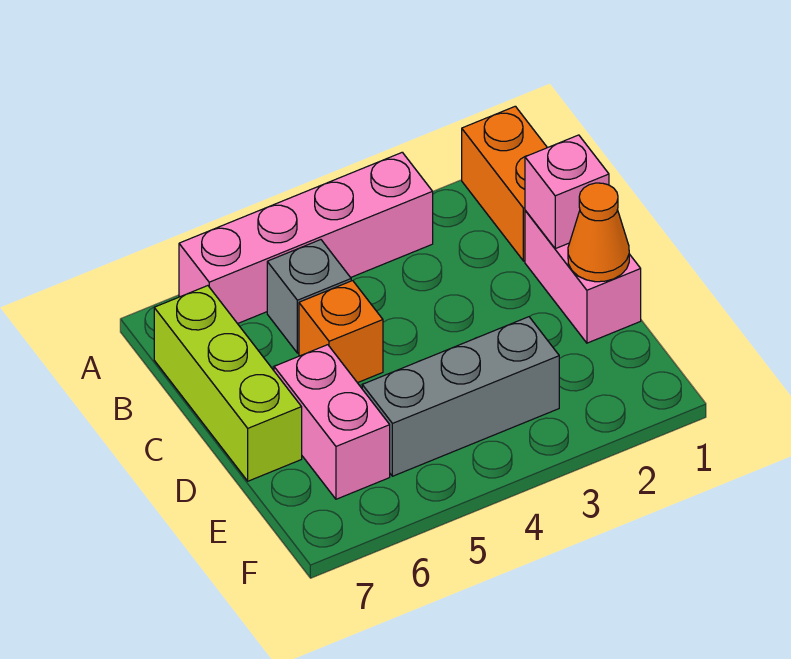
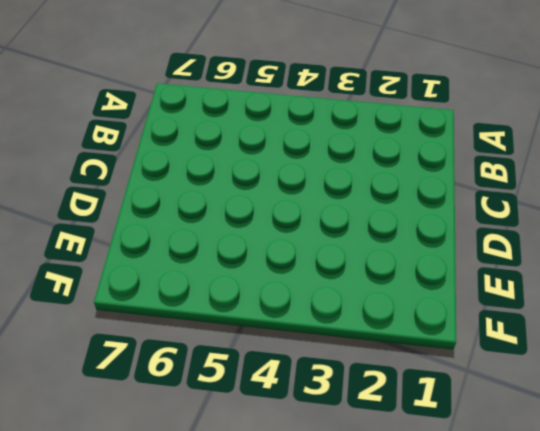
none -> orange 1x2 brick [462,106,547,261]
none -> pink 1x4 brick [179,152,433,324]

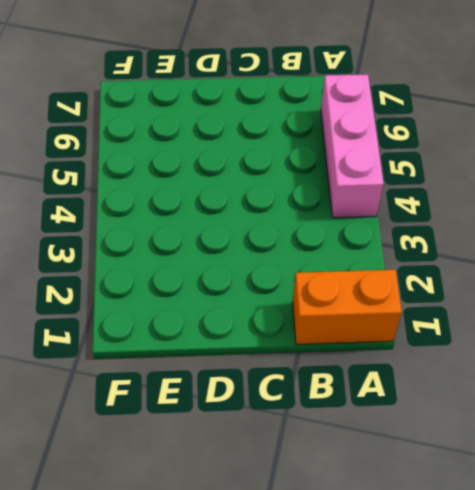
pink 1x3 brick [321,75,384,218] -> pink 1x4 brick [179,152,433,324]
none -> grey 1x1 brick [267,240,351,353]
none -> lime 1x3 brick [154,286,302,481]

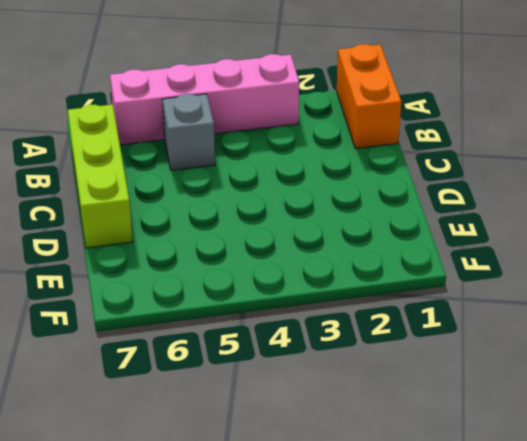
none -> pink 1x2 brick [525,210,641,343]
none -> orange 1x1 brick [299,281,383,383]

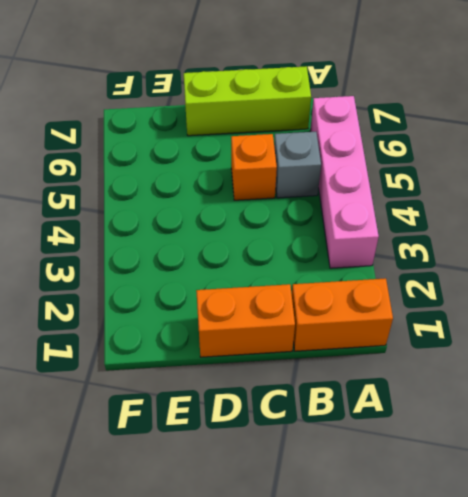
orange 1x2 brick [196,284,295,357] -> pink 1x2 brick [525,210,641,343]
none -> pink 1x2 brick [274,345,390,499]
none -> grey 1x3 brick [362,317,559,476]

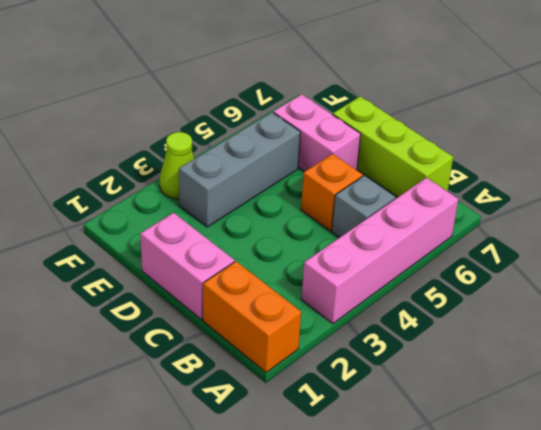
lime 1x1 cone [160,132,194,199] -> none
none -> pink 1x1 brick [525,135,609,249]
none -> orange 1x1 cone [568,183,629,282]

